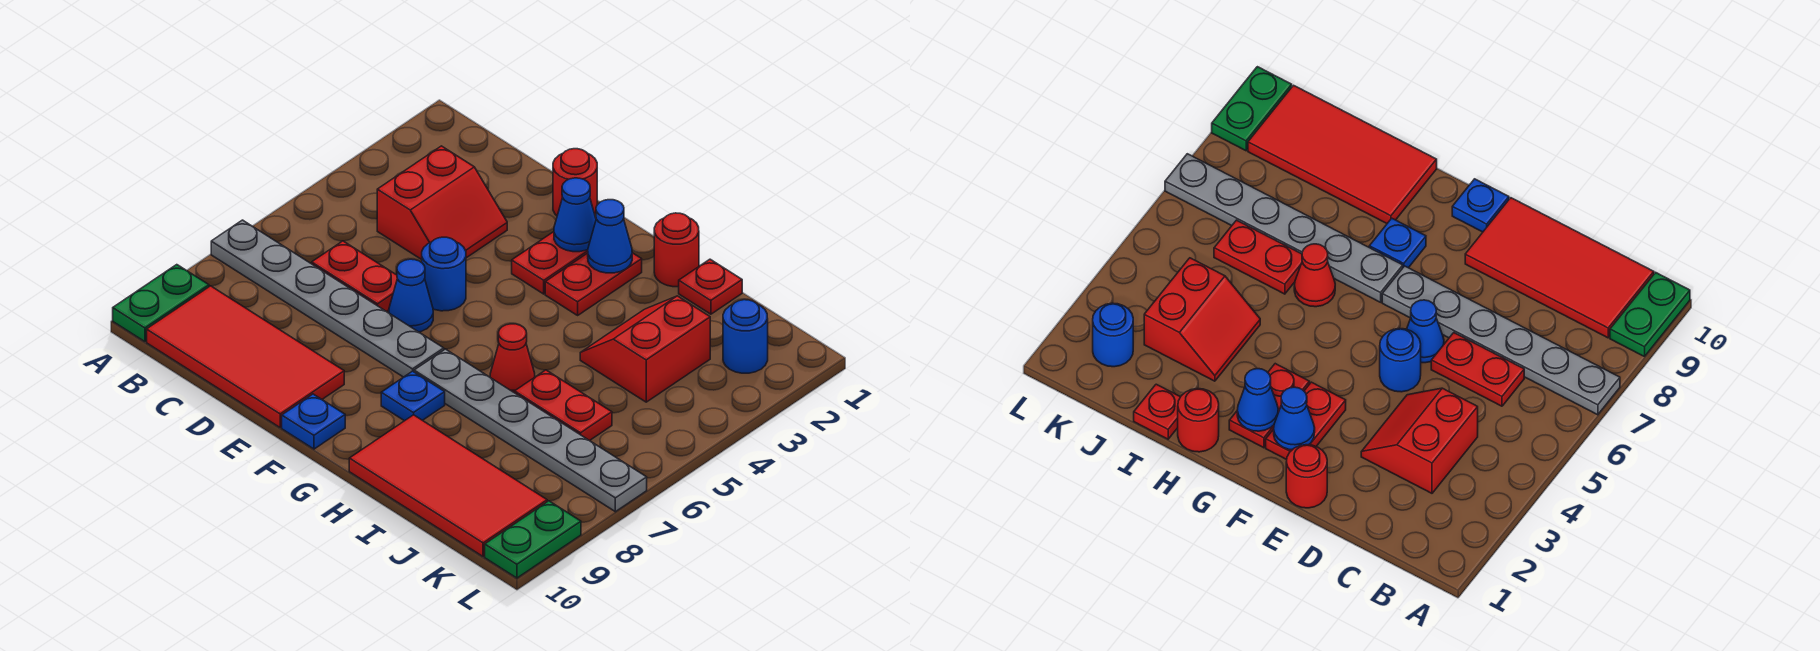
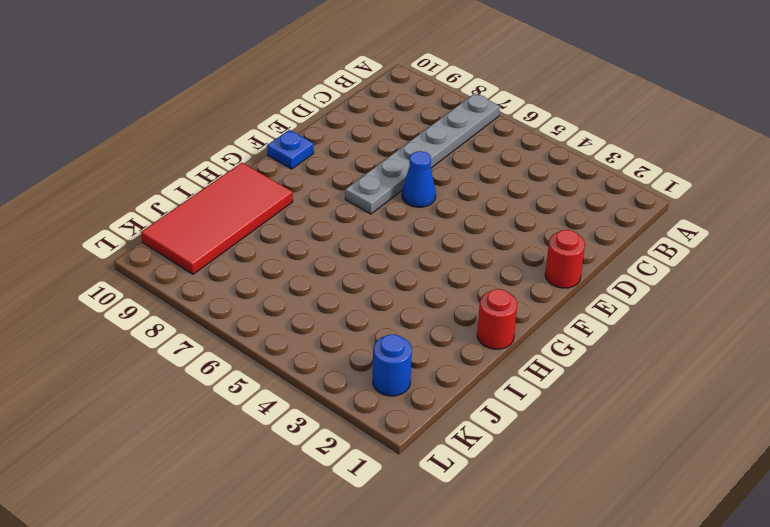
none -> green 1x2 plate [113,265,209,342]
none -> red 2x4 tile [147,286,344,427]
none -> red 2x2 slope [377,146,507,260]

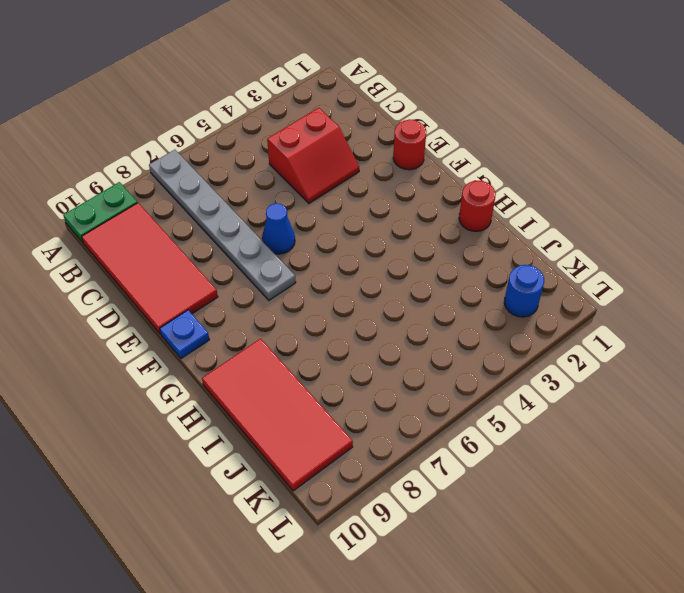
none -> red 1x2 plate [312,241,397,312]
none -> blue 1x1 round brick [422,237,466,311]
none -> red 1x2 plate [512,232,588,294]

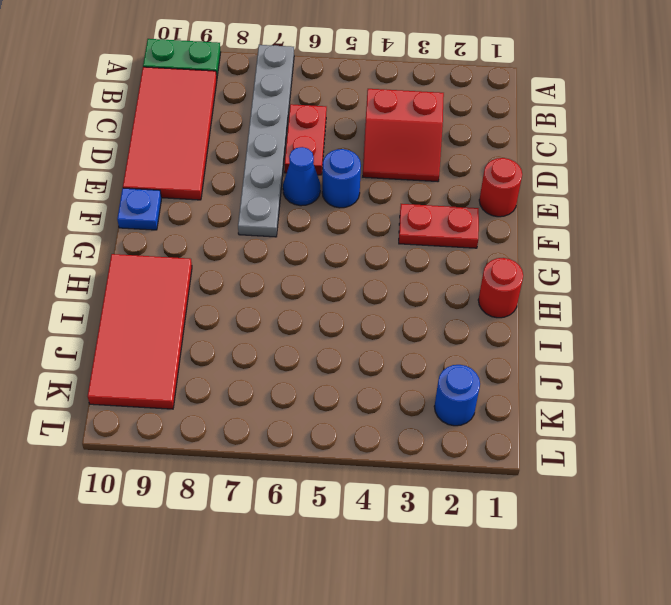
none -> red 1x2 plate [545,253,642,315]
none -> grey 1x6 plate [414,349,647,512]
none -> blue 1x1 plate [381,371,445,421]

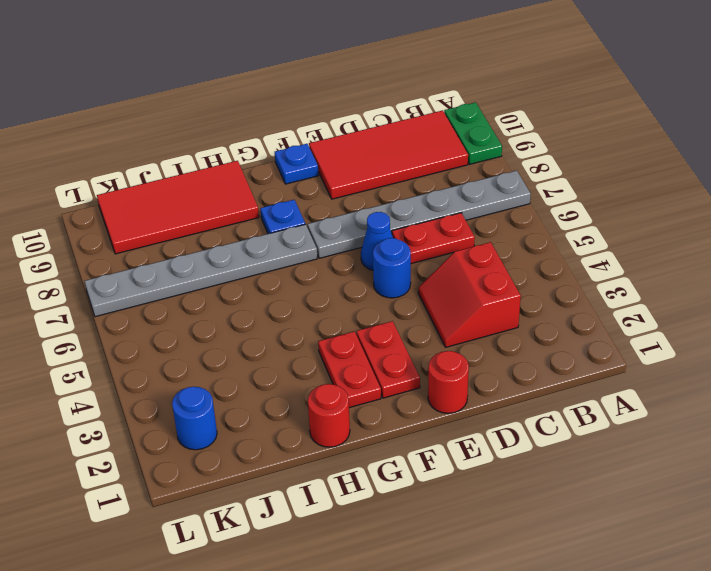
none -> red 1x1 cone [490,324,535,393]
none -> red 1x1 plate [679,259,742,314]
none -> red 2x2 slope [580,296,710,402]

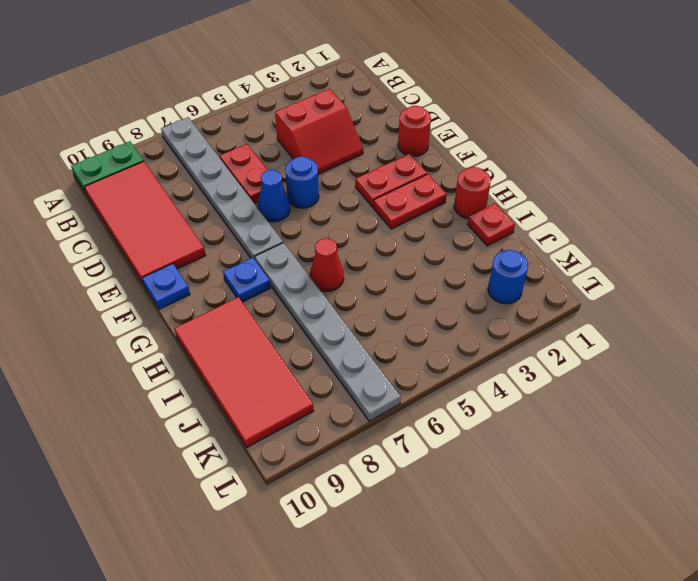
none -> red 2x2 slope [580,296,710,402]
none -> red 1x2 plate [515,370,612,441]
none -> green 1x2 plate [485,501,581,578]

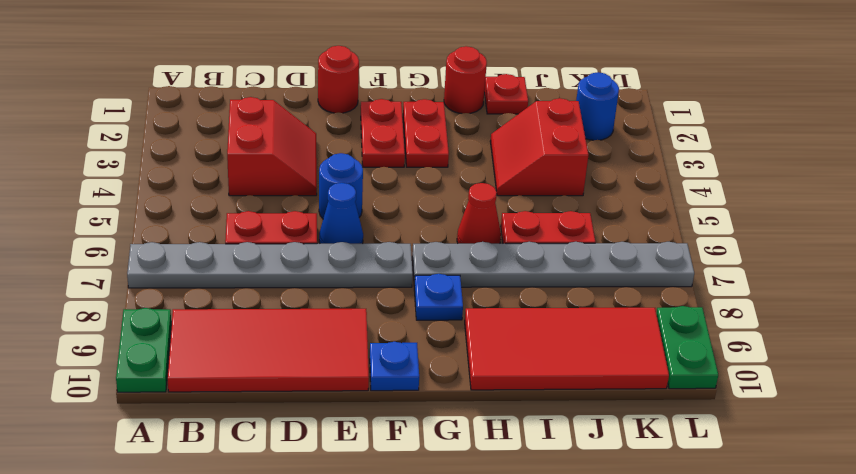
none -> blue 1x1 cone [554,178,596,252]
none -> blue 1x1 cone [588,200,632,273]

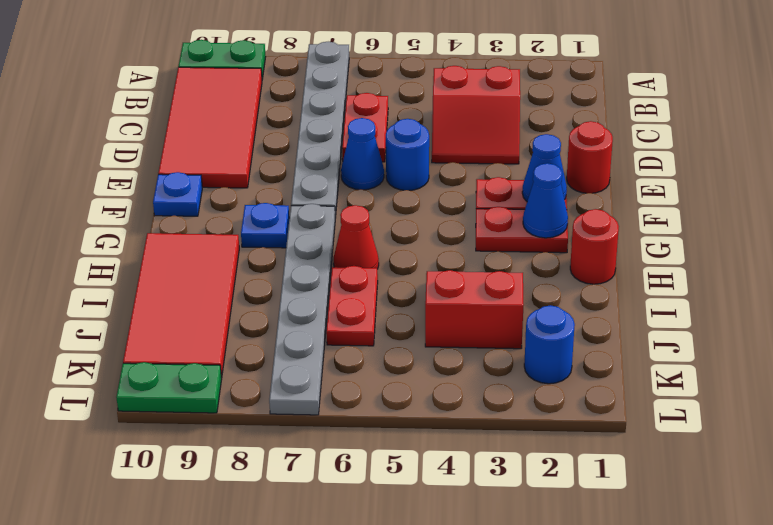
none -> red 1x1 plate [679,259,742,314]

